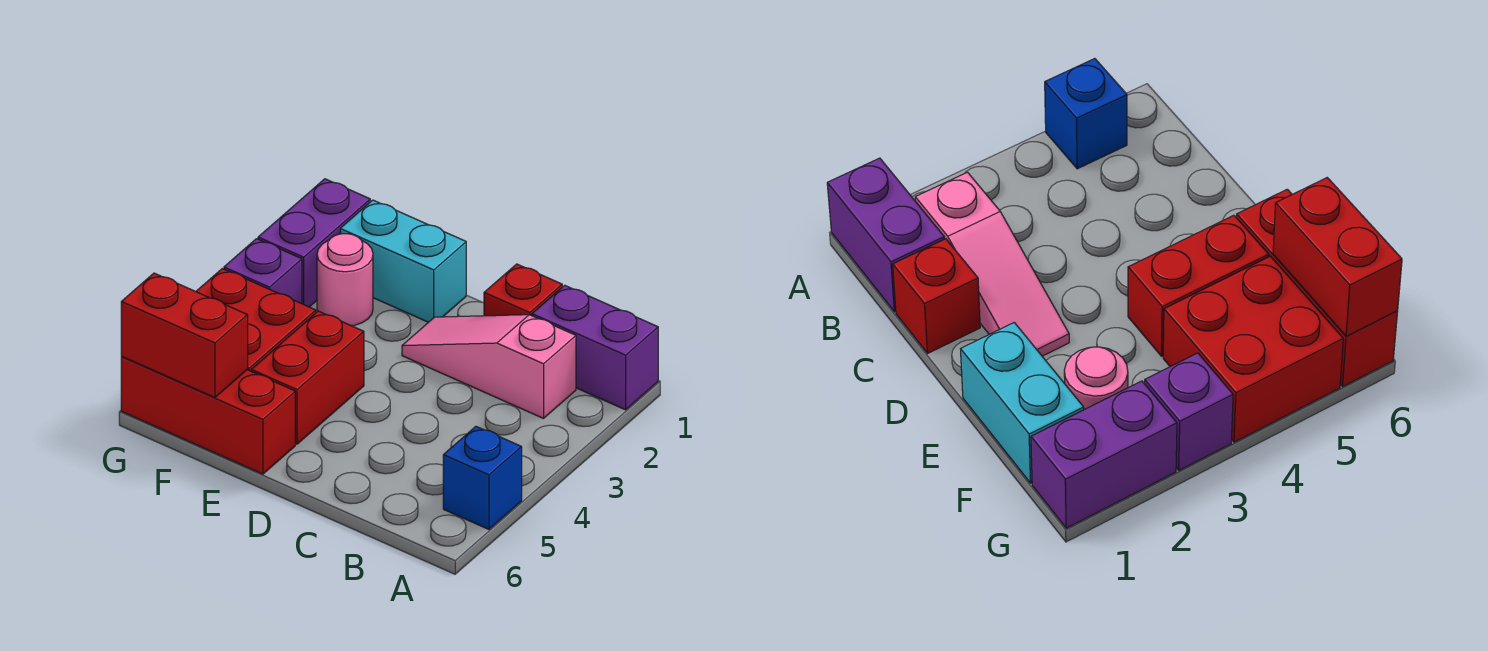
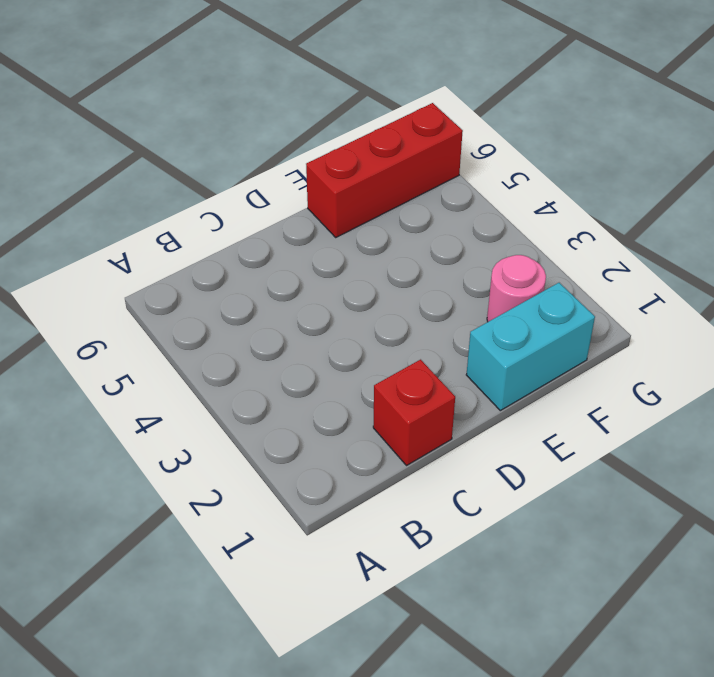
none -> purple 1x2 brick [532,285,658,410]
none -> blue 1x1 brick [443,426,522,529]
none -> pink 1x3 slope [402,315,576,418]

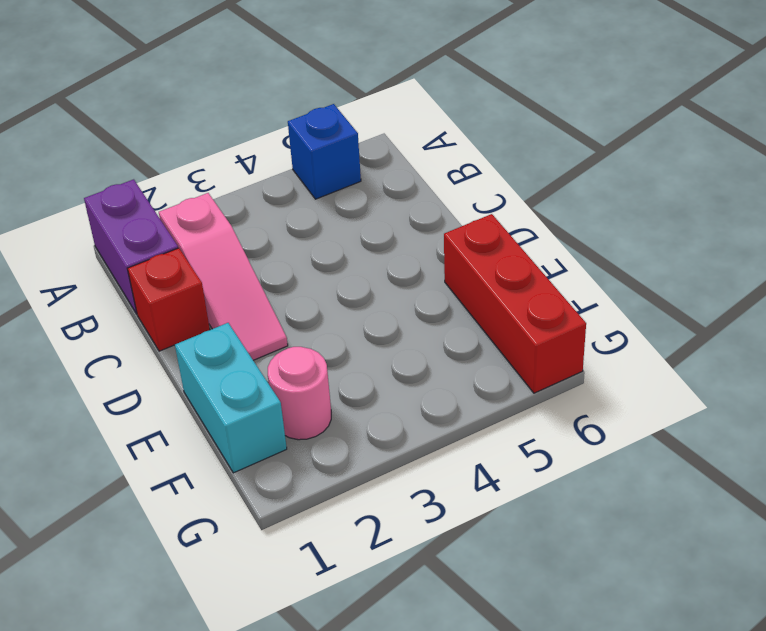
none -> red 1x2 brick [251,311,364,444]
none -> red 2x2 brick [196,269,316,371]
none -> purple 1x2 brick [258,179,370,307]

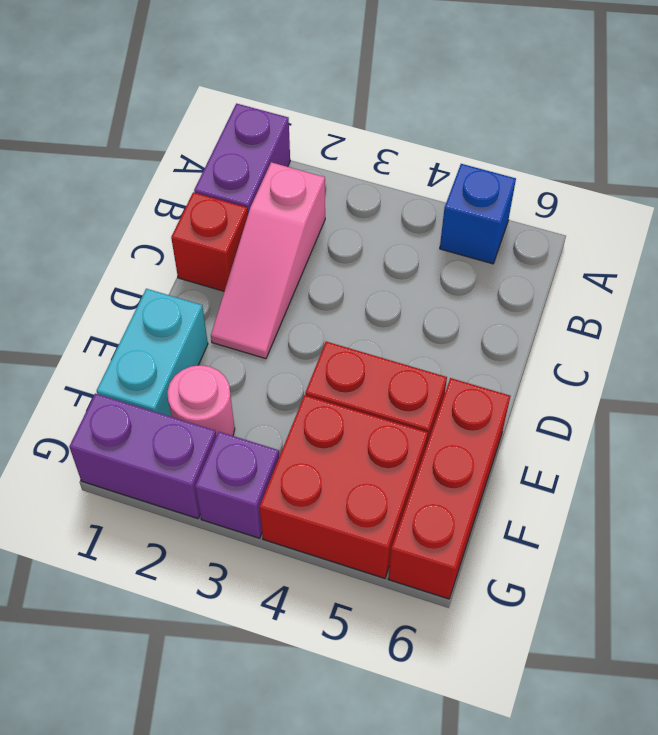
none -> red 1x2 brick [121,273,248,398]

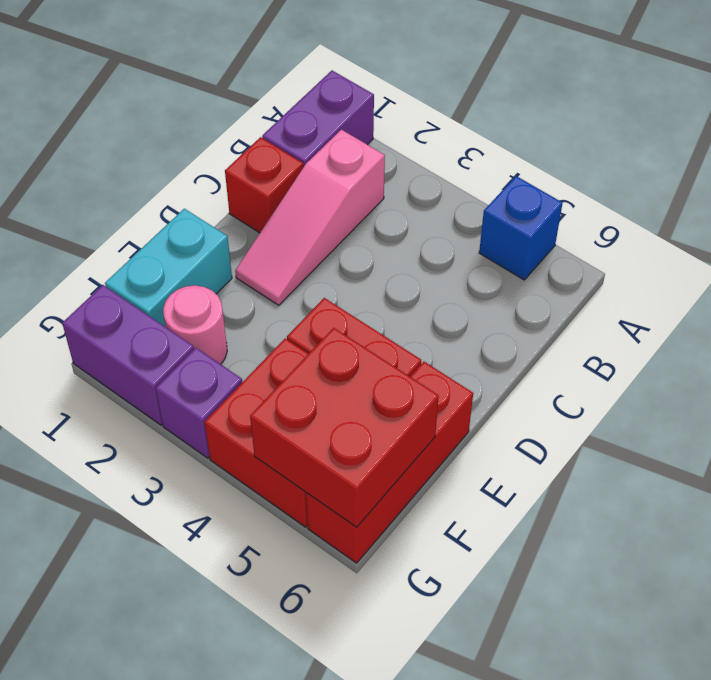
red 2x2 brick [250,328,439,527] -> red 1x2 brick [121,273,248,398]

